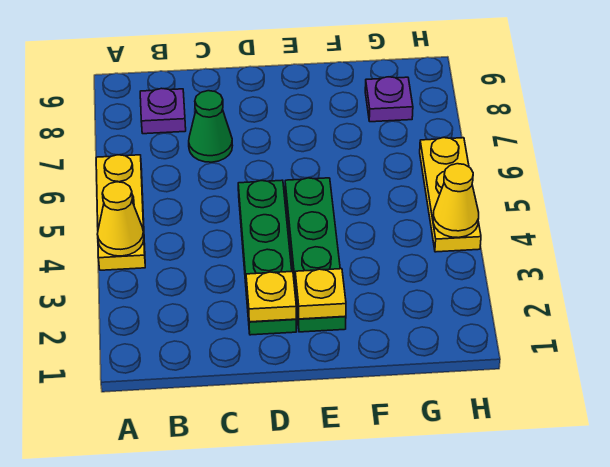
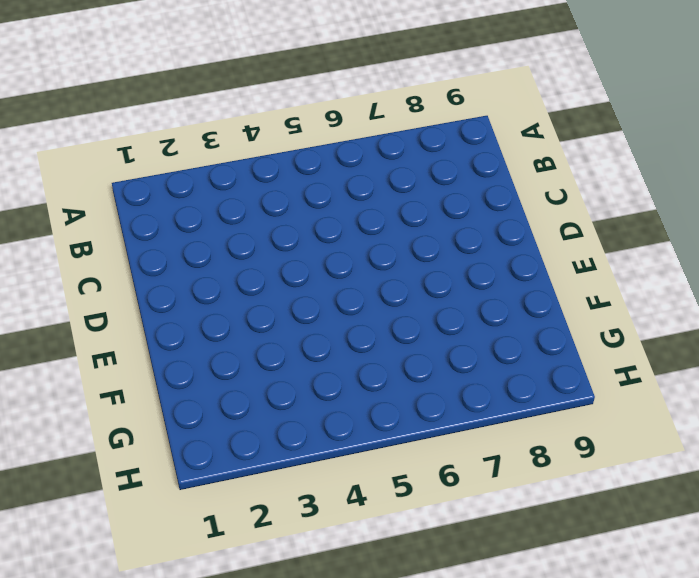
none -> yellow 1x3 plate [96,155,145,270]
none -> purple 1x1 plate [140,88,186,134]

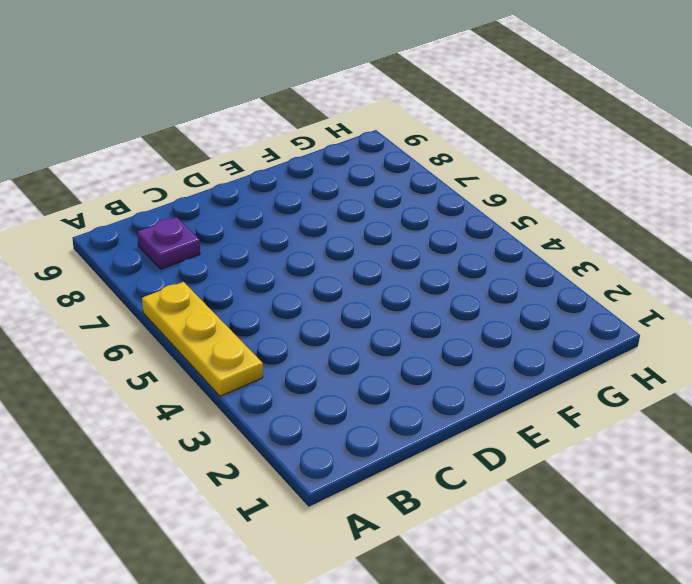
none -> green 1x1 cone [189,91,233,162]
none -> green 1x4 plate [238,180,296,335]

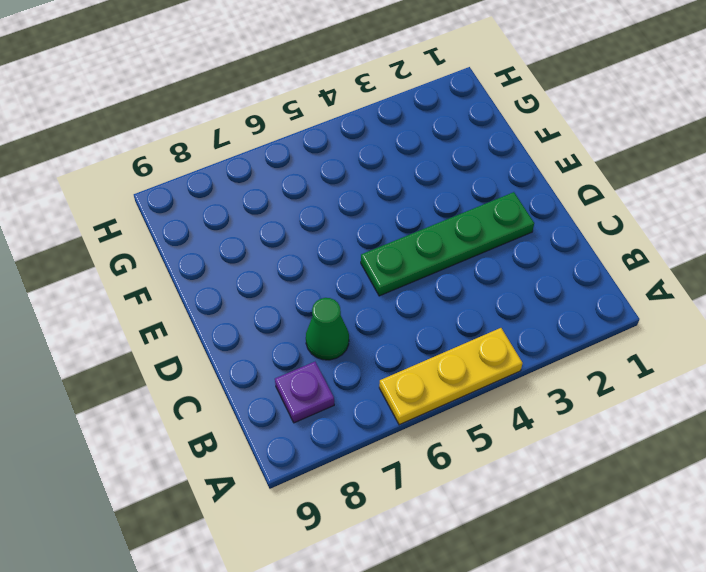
none -> green 1x4 plate [285,178,346,332]
none -> purple 1x1 plate [365,77,413,122]

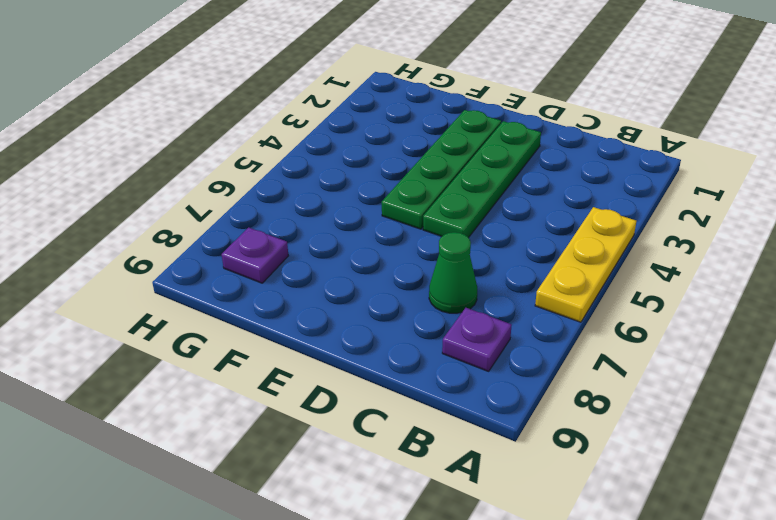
none -> yellow 1x3 plate [420,138,481,252]
none -> yellow 1x1 cone [97,182,144,256]

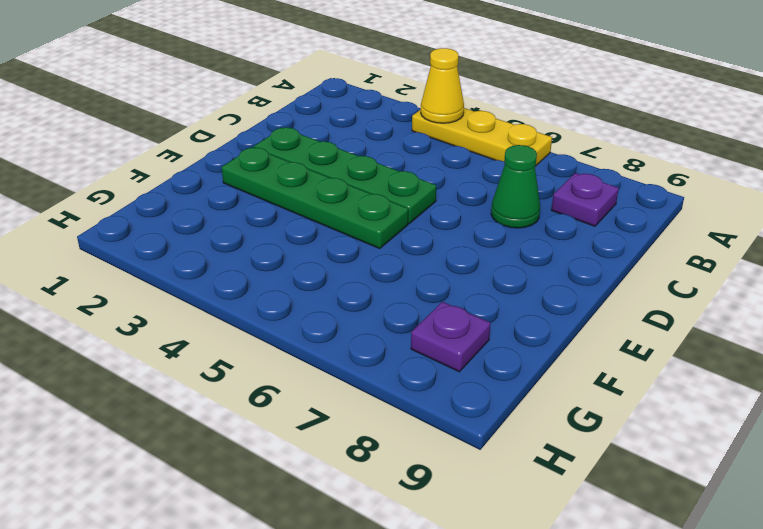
none -> yellow 1x3 plate [420,138,481,252]
none -> yellow 1x1 plate [246,271,296,322]

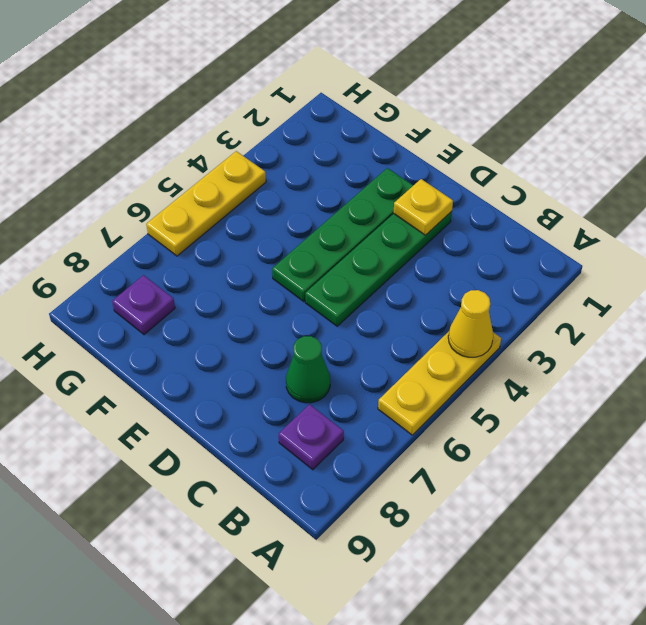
none -> yellow 1x1 plate [295,269,346,319]
none -> yellow 1x1 cone [433,164,479,238]

